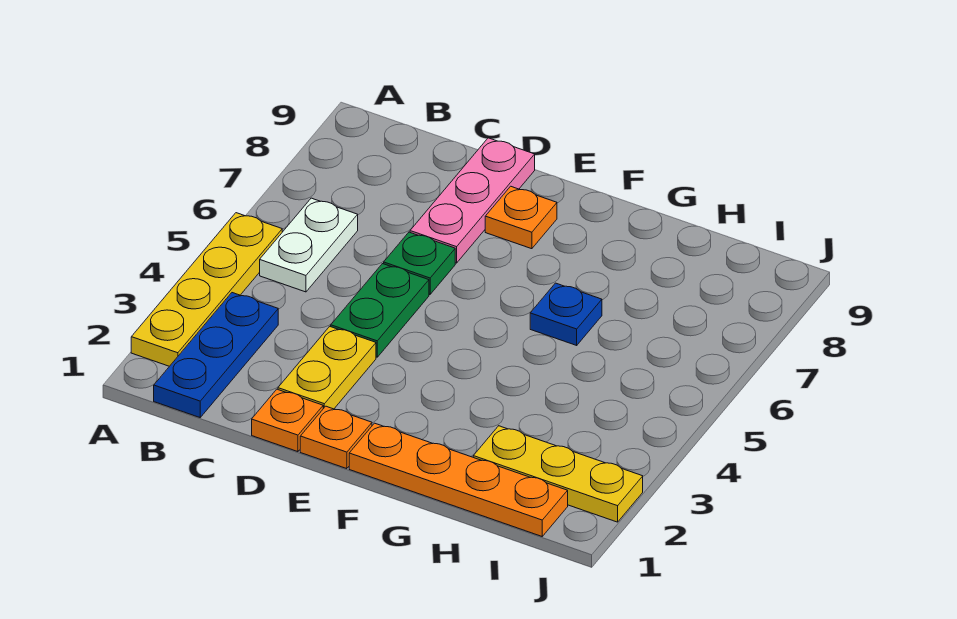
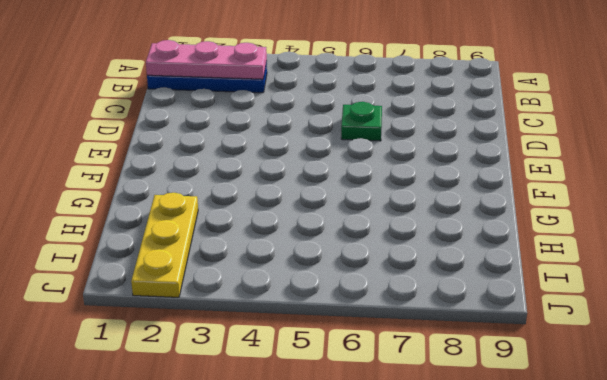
pink 1x3 plate [146,40,267,79] -> pink 1x3 plate moved to [410,138,535,263]
none -> yellow 1x4 plate [131,213,282,366]
none -> white 1x2 plate [260,198,358,292]
none -> orange 1x1 plate [252,389,323,452]

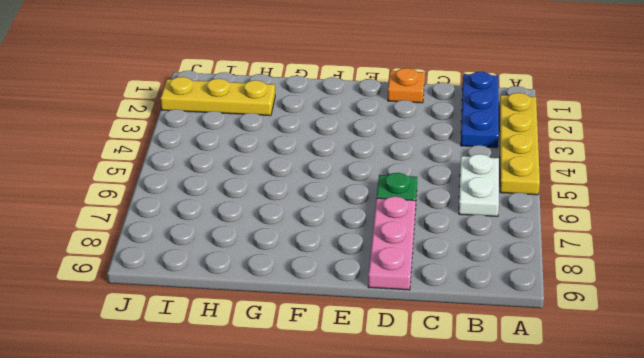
none -> yellow 1x2 plate [278,326,376,409]
none -> green 1x2 plate [331,264,429,357]
none -> orange 1x1 plate [300,406,372,469]

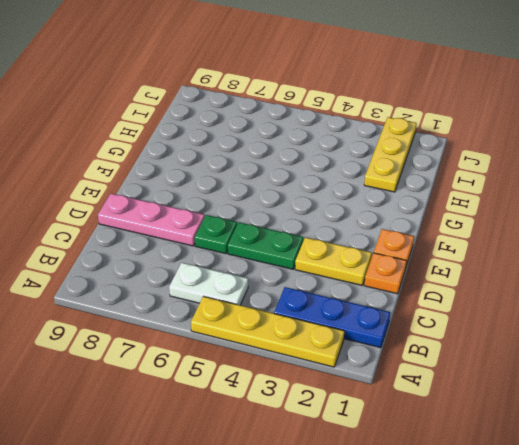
none -> orange 1x1 plate [485,186,557,249]
none -> orange 1x4 plate [349,423,568,536]
none -> blue 1x1 plate [530,283,602,345]

